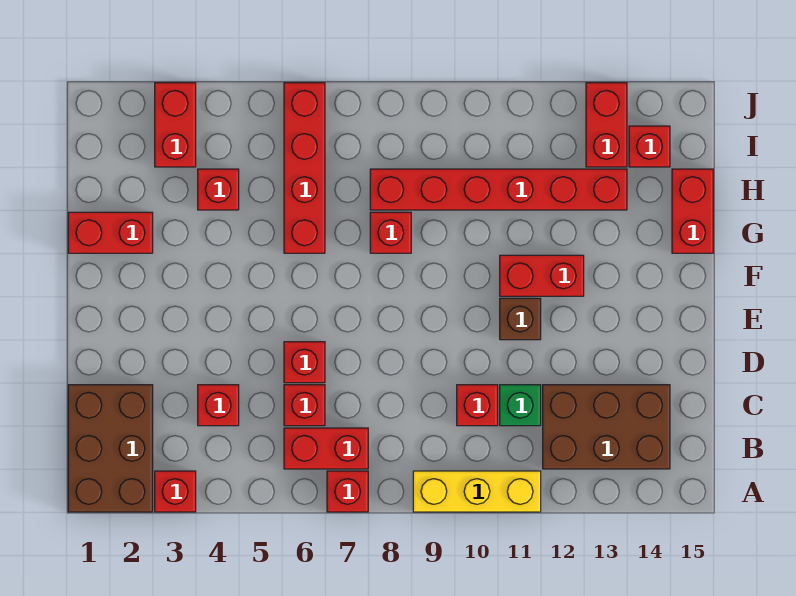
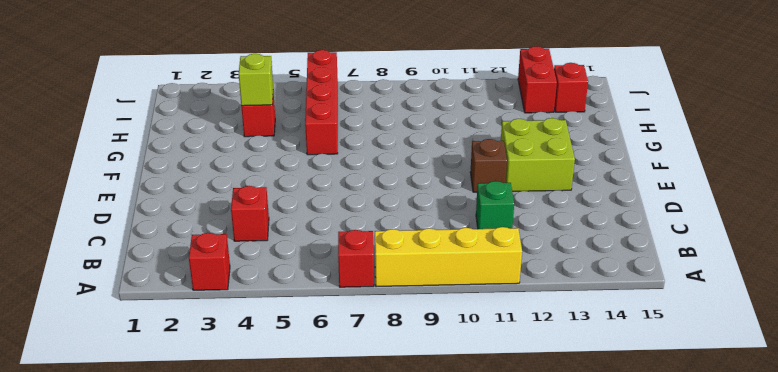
yellow 1x4 brick [375,227,522,287] -> yellow 1x3 brick [413,471,541,512]
lime 2x2 brick [501,118,575,191] -> red 1x2 brick [500,255,584,296]
lime 1x1 brick [239,54,273,106] -> none
none -> brown 2x3 brick [68,385,153,512]
none -> red 1x2 brick [284,428,368,469]
none -> brown 2x3 brick [543,385,670,469]

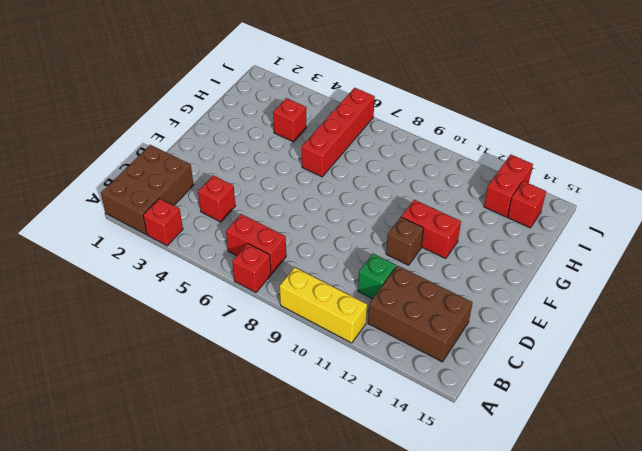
none -> red 1x1 brick [284,385,325,426]
none -> red 1x1 brick [457,385,498,426]
none -> red 1x1 brick [284,342,325,383]

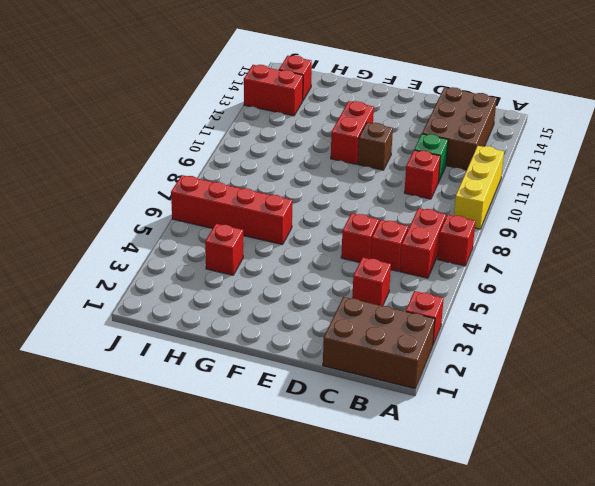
none -> red 1x2 brick [68,212,153,253]
none -> red 1x1 brick [370,212,411,253]
none -> red 1x2 brick [672,169,713,253]

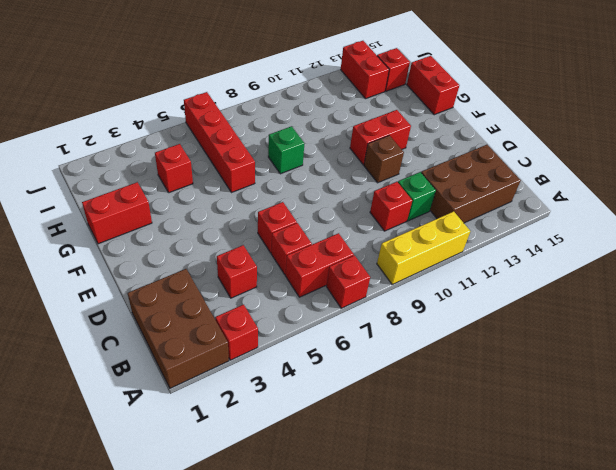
green 1x1 brick [268,126,304,174] -> red 1x1 brick [370,212,411,253]
none -> red 1x6 brick [370,169,627,210]
none -> red 1x2 brick [155,83,196,167]

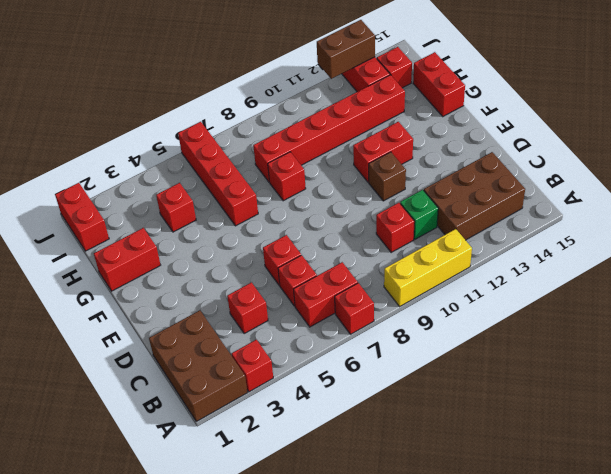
red 1x2 brick [55,183,109,251] -> red 1x2 brick moved to [155,83,196,167]
brown 1x2 brick [317,20,375,79] -> none

